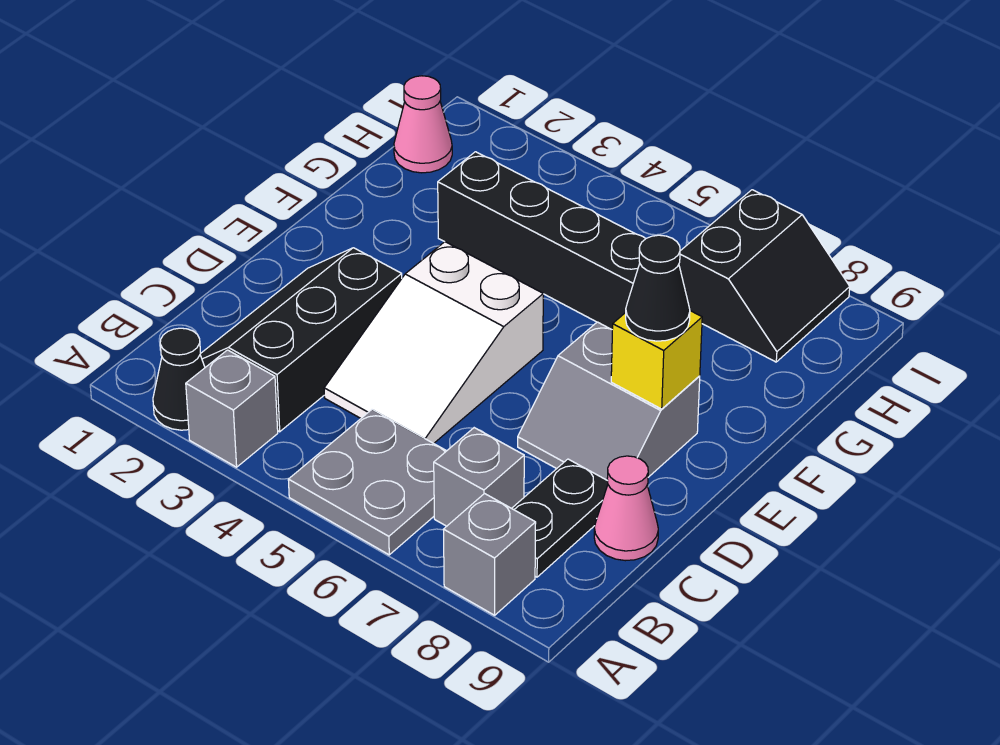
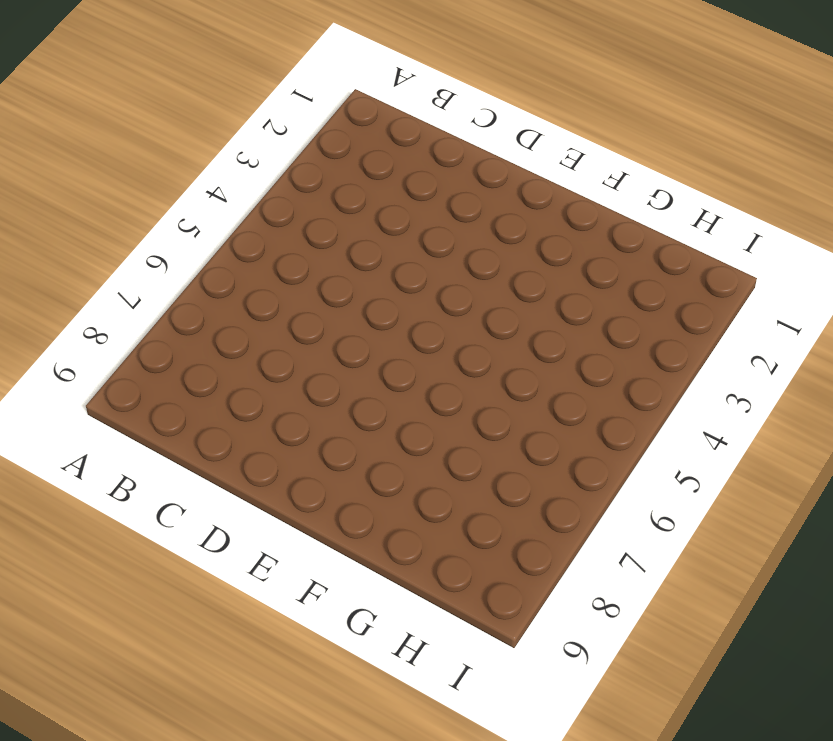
none -> black 1x1 cone [153,328,205,430]
none -> grey 1x1 brick [186,350,278,467]
none -> grey 2x2 plate [288,410,446,555]

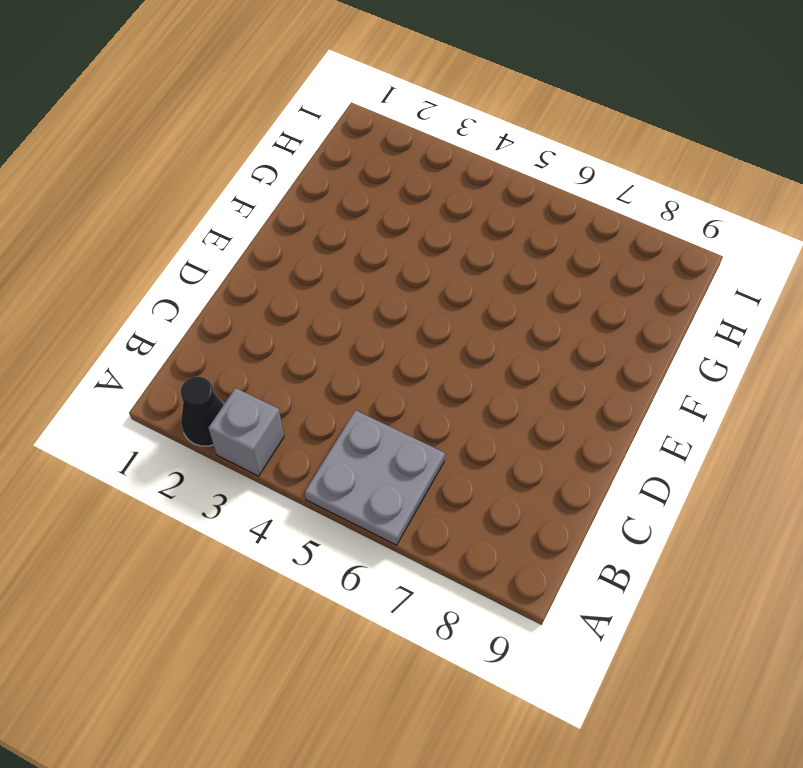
none -> grey 1x1 brick [443,494,536,615]
none -> black 2x3 slope [200,248,402,432]
none -> grey 1x1 brick [434,428,524,526]

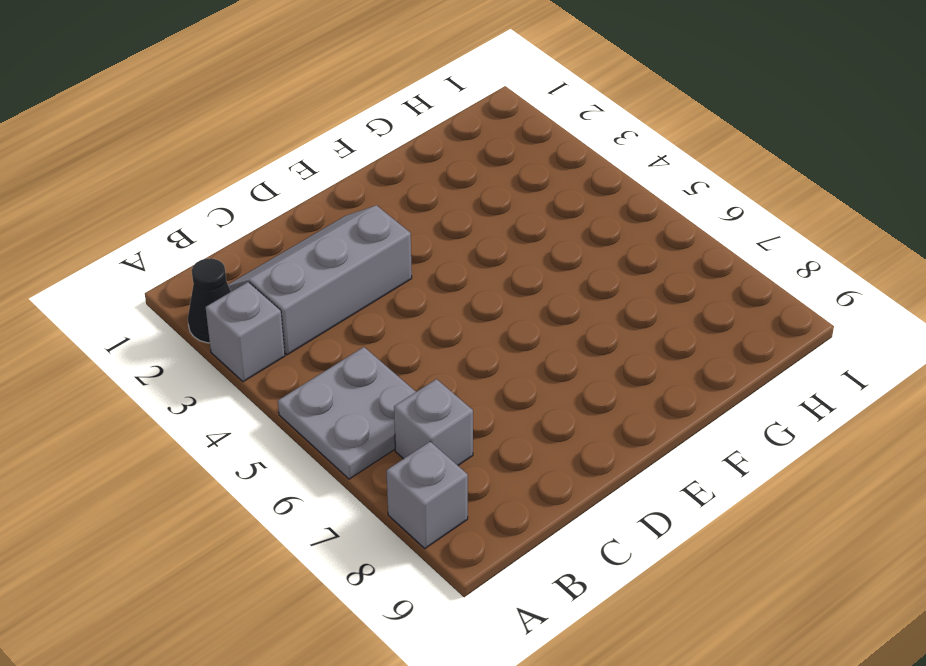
grey 2x3 slope [228,205,412,355] -> black 2x3 slope [200,248,402,432]
none -> black 1x2 plate [512,459,608,577]
none -> white 2x3 slope [324,242,543,443]
none -> pink 1x1 cone [594,456,658,561]

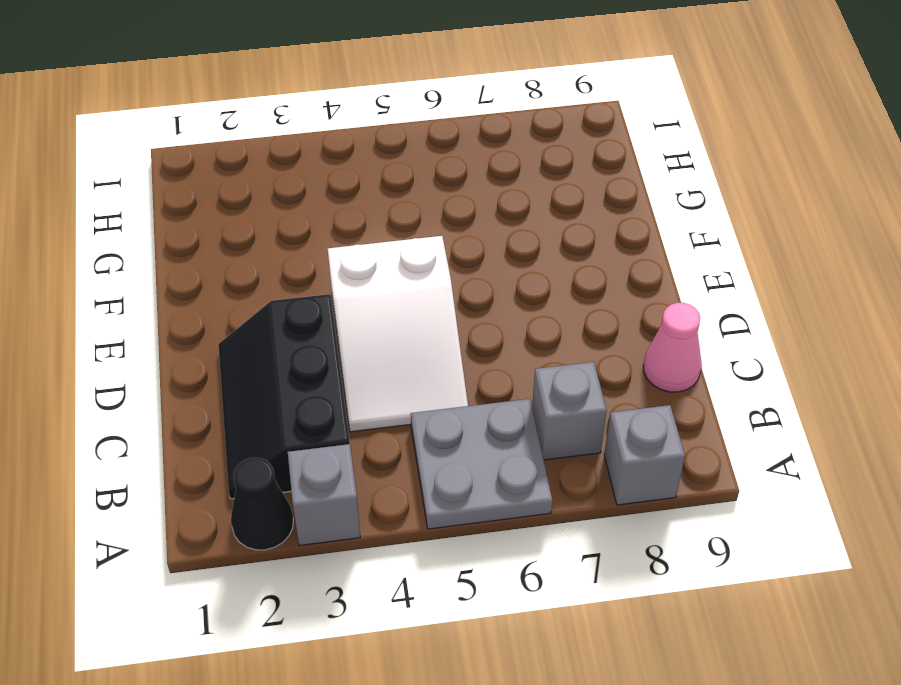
none -> black 1x2 plate [512,459,608,577]
none -> grey 2x2 slope [518,322,700,481]
none -> black 1x4 brick [438,152,646,329]

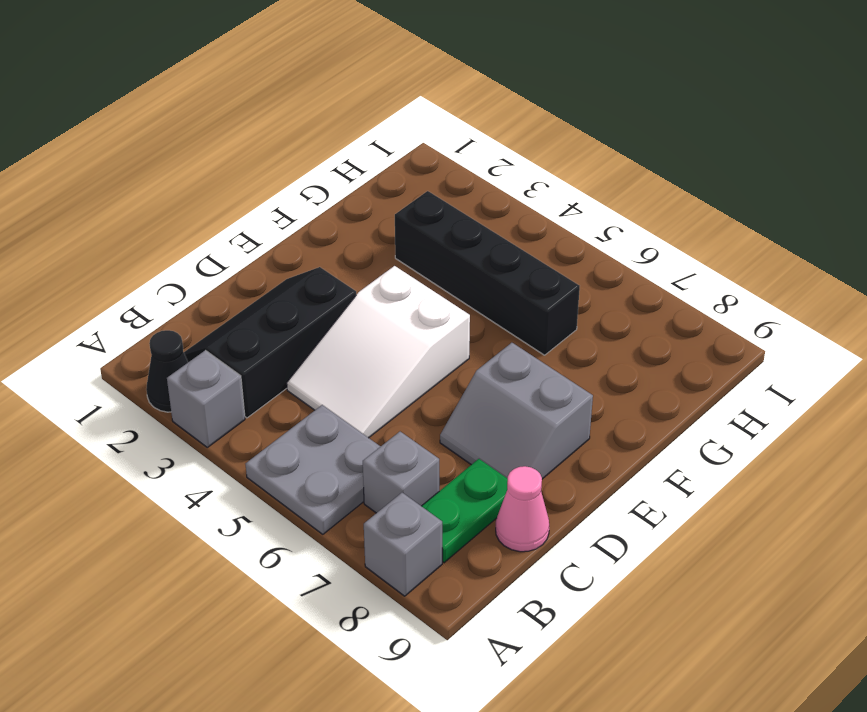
green 1x2 plate [422,459,508,563] -> black 1x2 plate [512,459,608,577]
none -> pink 1x1 cone [394,76,452,173]
none -> black 2x2 slope [679,190,850,362]
none -> yellow 1x1 brick [611,311,702,409]

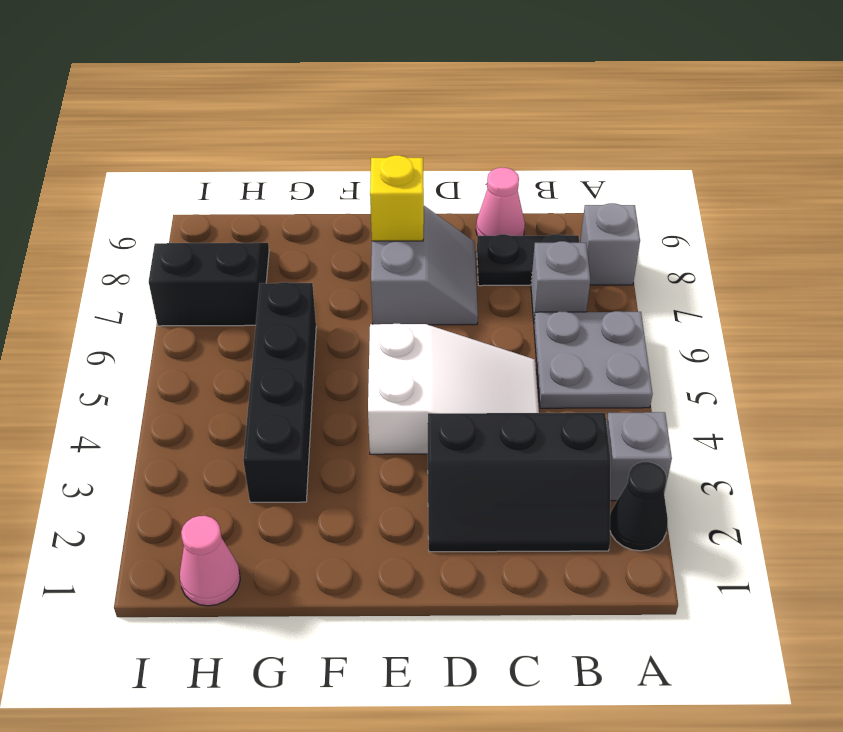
none -> black 1x1 cone [626,235,690,341]

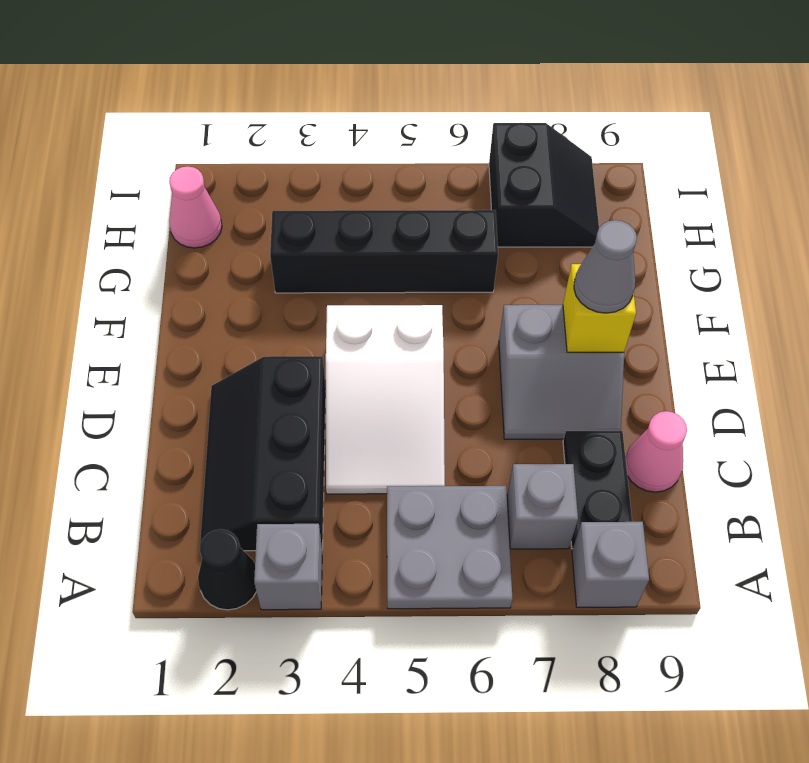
grey 1x1 cone [574,220,637,313] -> black 1x1 cone [626,235,690,341]

